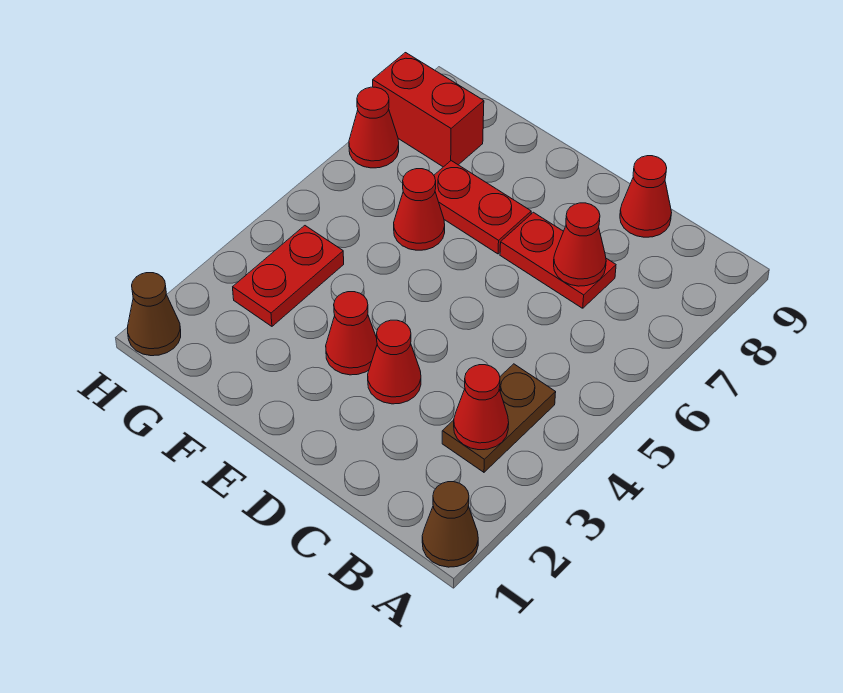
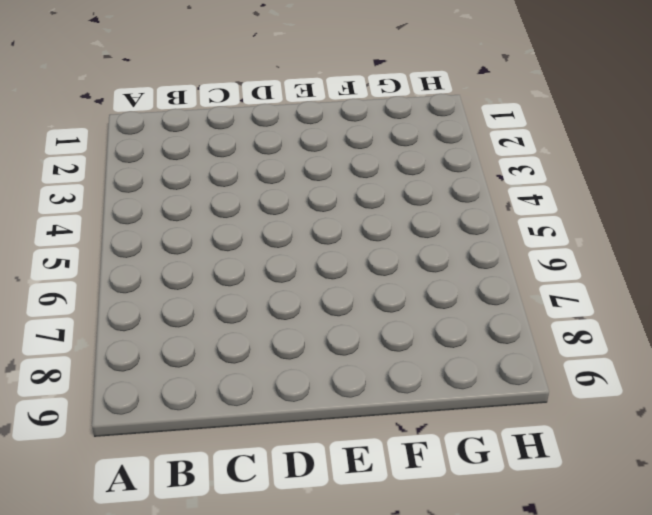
none -> brown 1x1 cone [422,482,478,567]
none -> brown 1x2 plate [442,364,556,472]
none -> red 1x2 plate [500,212,616,308]

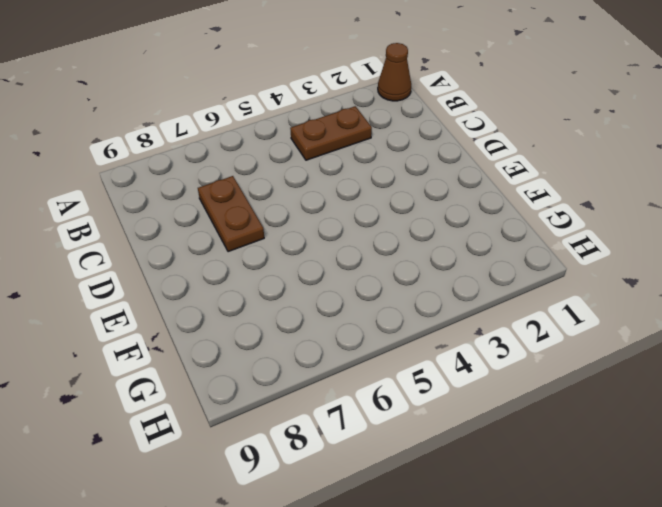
brown 1x2 plate [198,176,264,252] -> red 1x2 plate [500,212,616,308]
none -> red 1x1 cone [620,156,672,237]
none -> red 1x1 cone [368,320,421,404]
none -> red 1x1 cone [326,292,377,375]

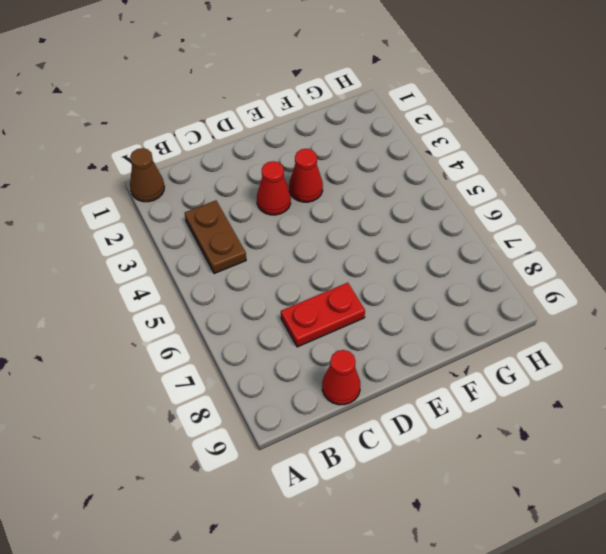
none -> red 1x2 plate [434,161,531,254]
none -> red 1x1 cone [394,169,445,250]
none -> red 1x2 plate [233,226,344,326]

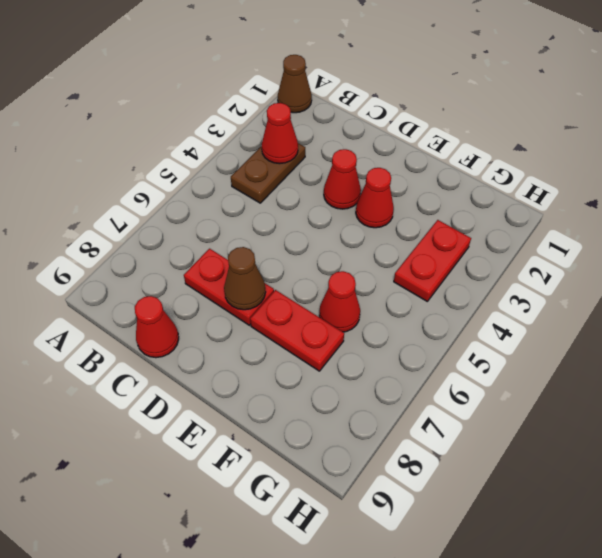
brown 1x1 cone [224,247,266,310] -> brown 1x1 cone moved to [128,273,181,356]
none -> red 1x2 brick [373,53,484,167]
none -> red 1x1 cone [349,87,399,168]
none -> red 1x1 cone [554,203,606,286]

